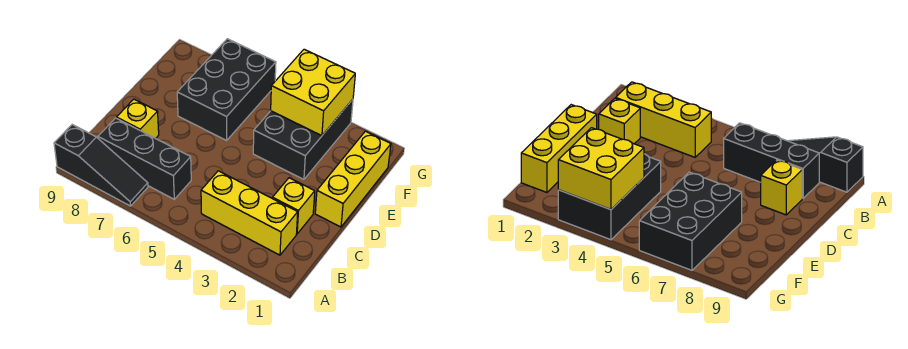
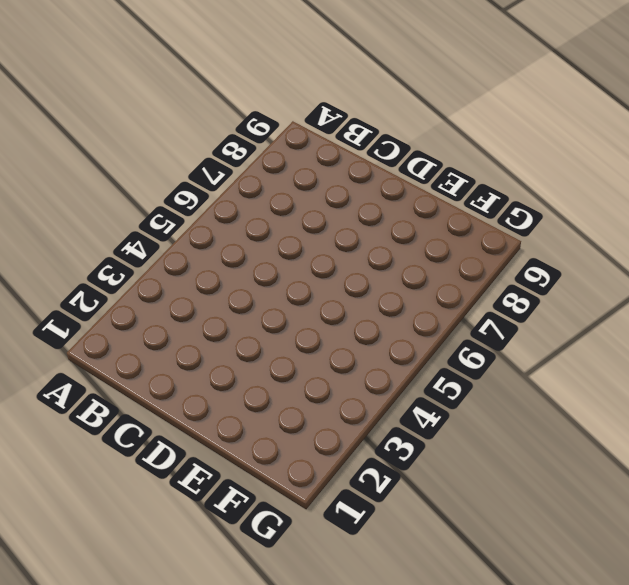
none -> black 1x3 slope [54,125,148,206]
none -> yellow 1x3 brick [201,171,298,255]

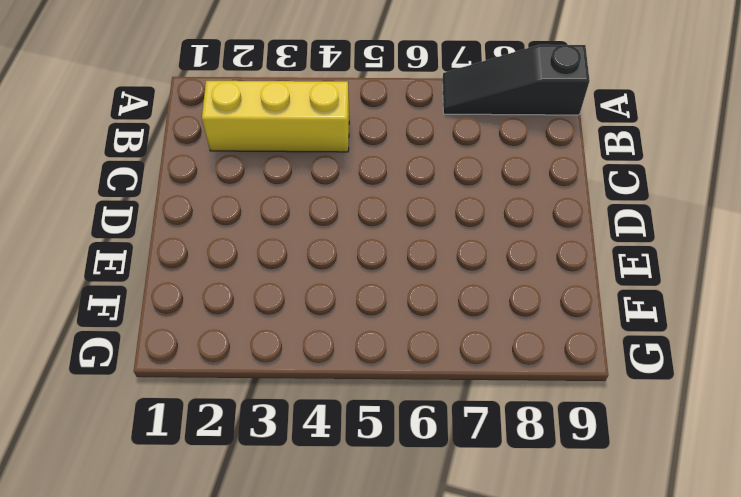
none -> black 1x3 brick [98,118,191,199]
none -> yellow 1x1 brick [272,178,315,234]

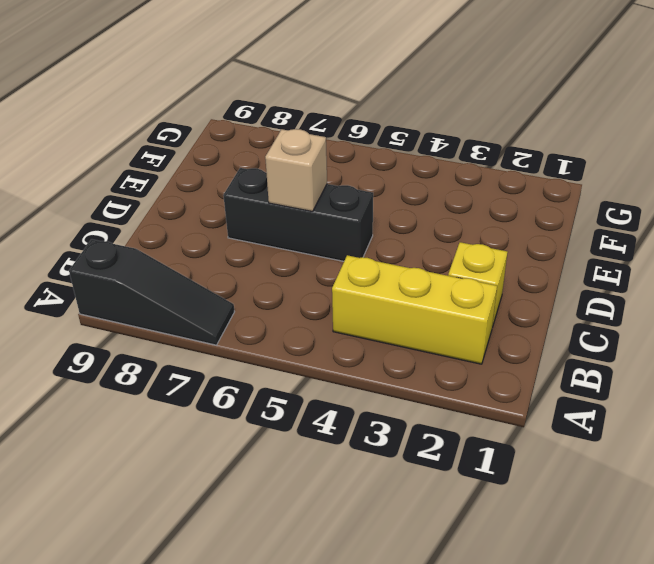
black 1x3 brick [223,168,373,261] -> black 1x3 brick moved to [98,118,191,199]
tan 1x1 brick [265,129,327,212] -> none
none -> yellow 1x1 brick [117,99,159,139]
none -> yellow 1x3 brick [315,131,391,227]

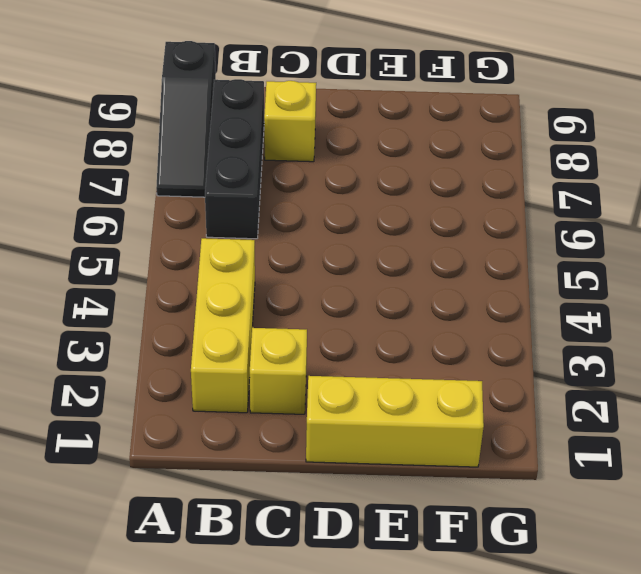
none -> black 2x3 brick [253,99,353,179]
none -> black 2x3 brick [177,39,276,140]

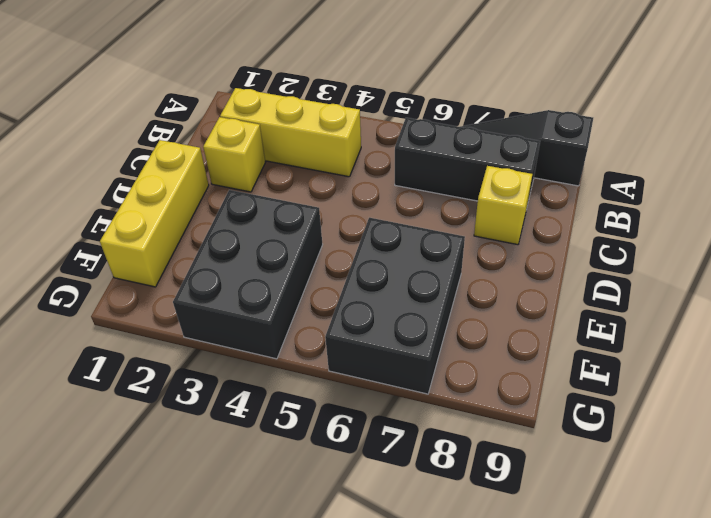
none -> yellow 2x2 brick [271,49,355,136]

